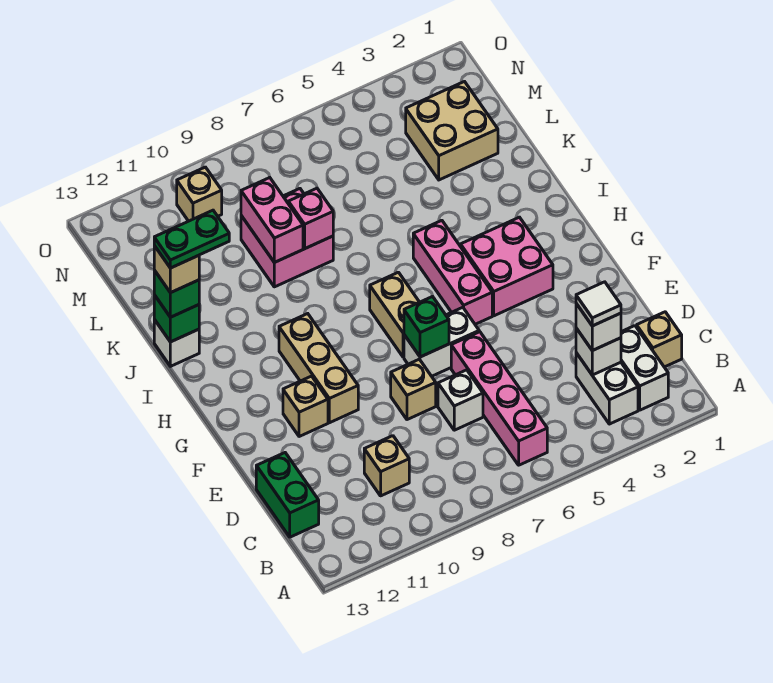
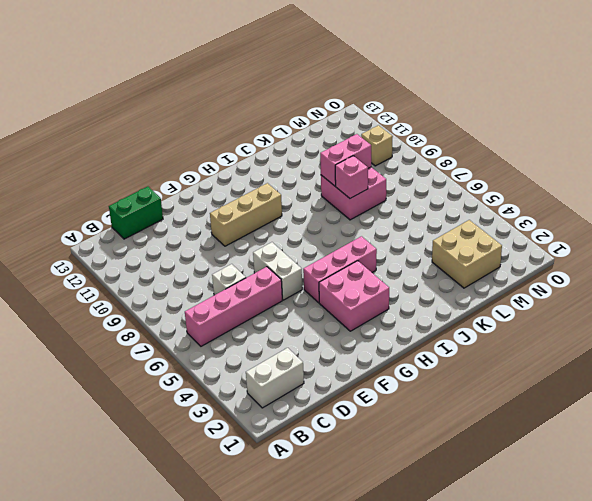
none -> white 1x2 brick [576,353,638,424]
none -> tan 1x1 brick [637,312,682,367]
none -> tan 1x1 brick [364,436,409,496]

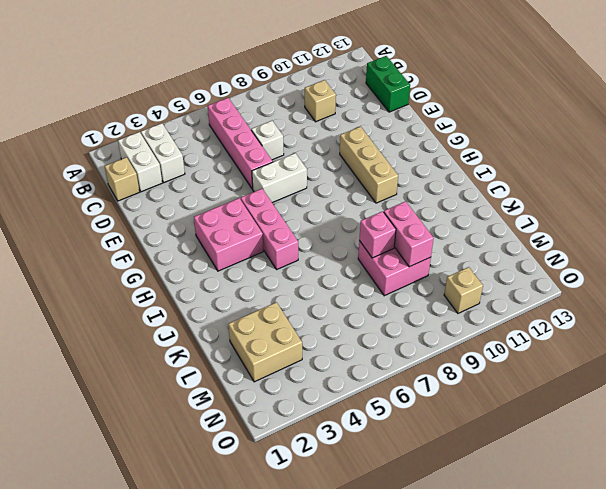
none -> tan 1x1 brick [391,359,436,420]
none -> tan 1x1 brick [283,376,328,437]
none -> tan 1x2 brick [370,272,419,357]

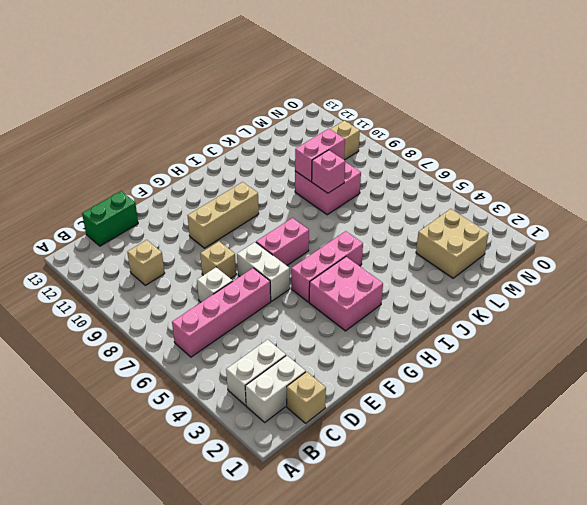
pink 1x2 brick [256,218,309,266] -> tan 1x2 brick [370,272,419,357]
none -> tan 1x1 brick [283,376,328,437]
none -> white 1x1 brick [154,320,199,366]
none -> white 1x1 brick [576,328,621,375]

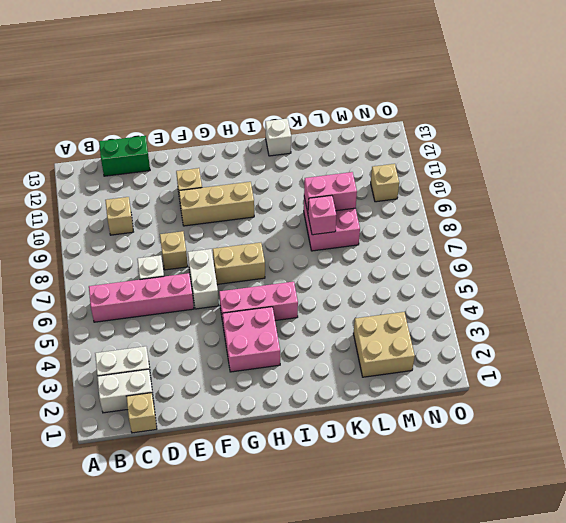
none -> white 1x1 brick [576,328,621,375]
none -> green 1x1 brick [404,296,449,357]
none -> green 1x1 brick [154,295,199,342]

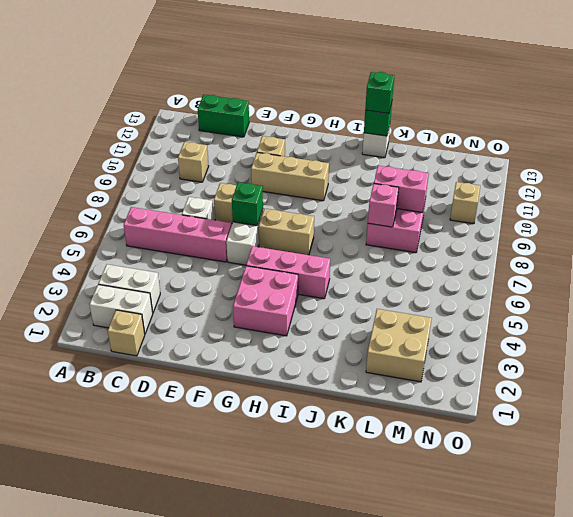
none -> white 1x1 brick [576,328,621,375]
none -> white 1x1 brick [576,304,621,351]
none -> white 1x1 tile [576,282,621,326]

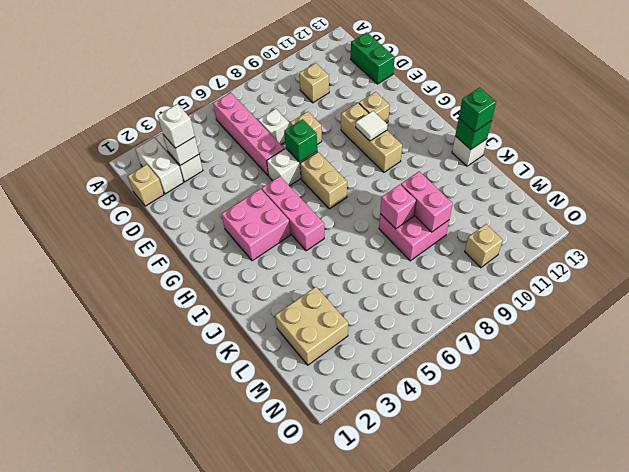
white 1x1 tile [356,111,387,141] -> white 1x1 tile moved to [576,282,621,326]
none -> tan 1x1 brick [154,246,199,293]
none -> green 1x2 plate [154,210,229,268]

